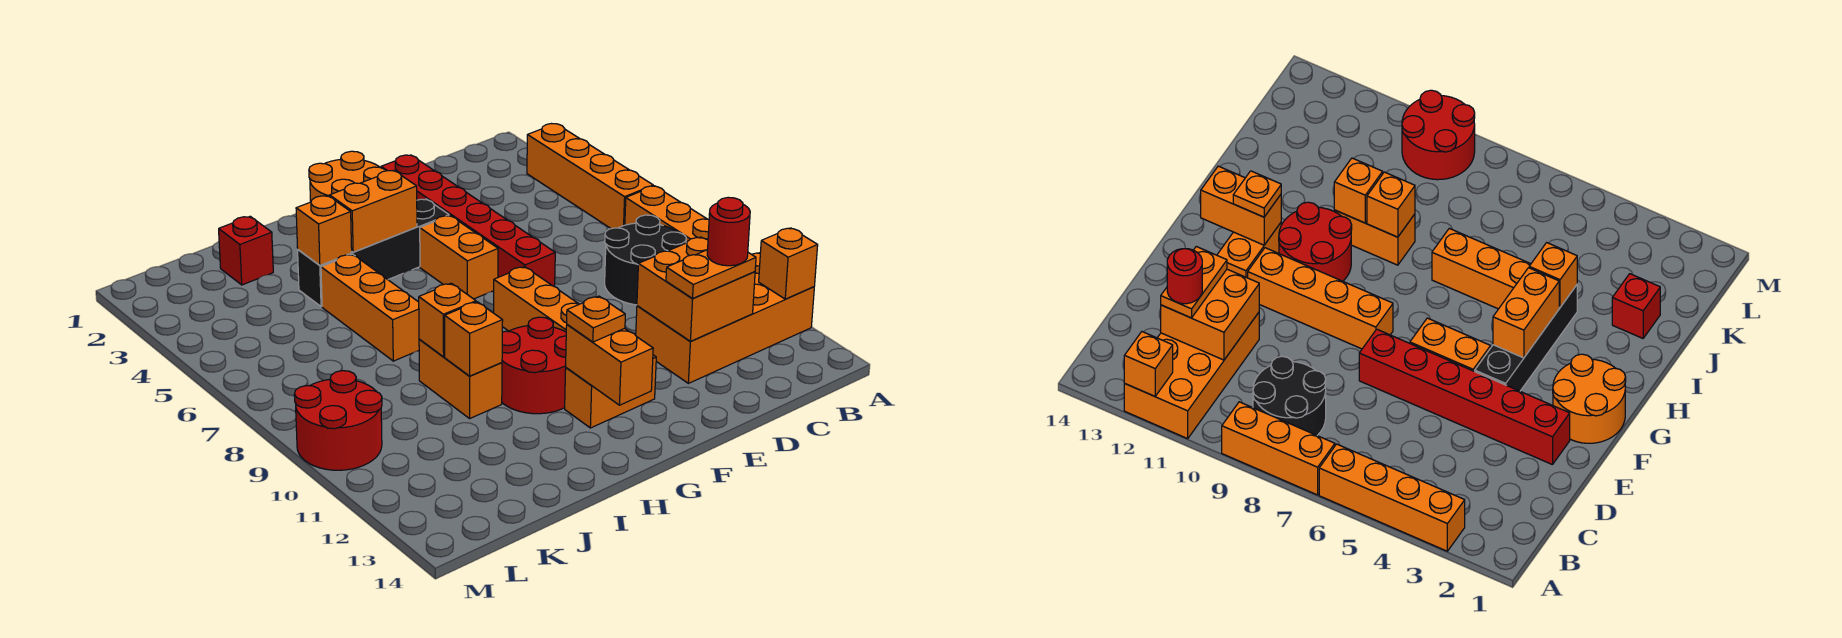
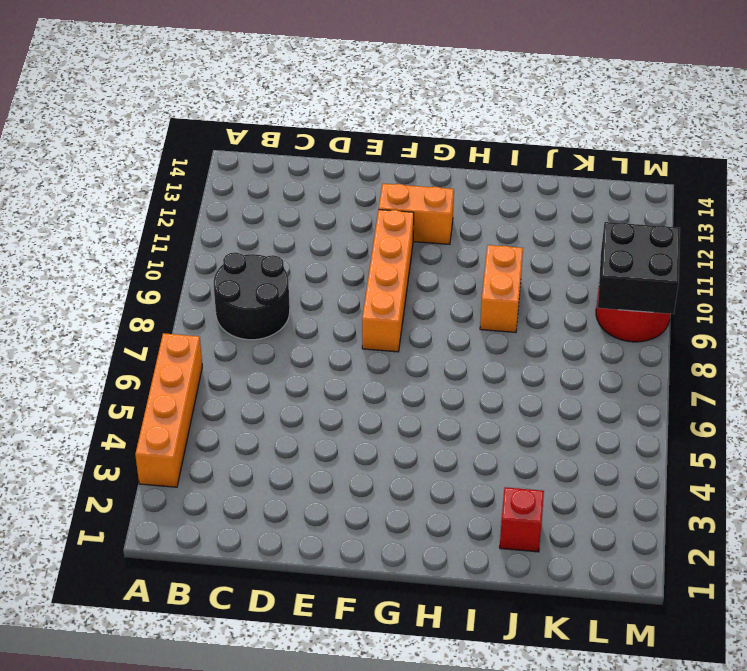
black 2x2 brick [598,222,680,314] -> none
none -> orange 1x3 brick [625,186,709,243]
none -> orange 2x4 brick [636,253,814,383]
none -> red 1x6 brick [381,155,555,287]

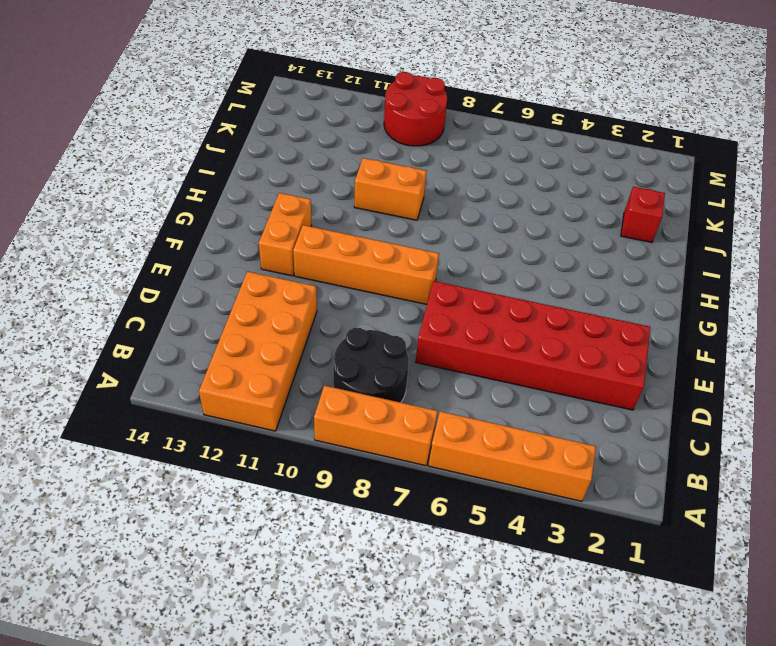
red 2x6 brick [416,281,650,410] -> red 1x6 brick [381,155,555,287]
none -> orange 2x2 round brick [309,151,386,201]
none -> black 1x4 brick [298,199,449,307]
none -> orange 1x2 brick [420,216,498,299]

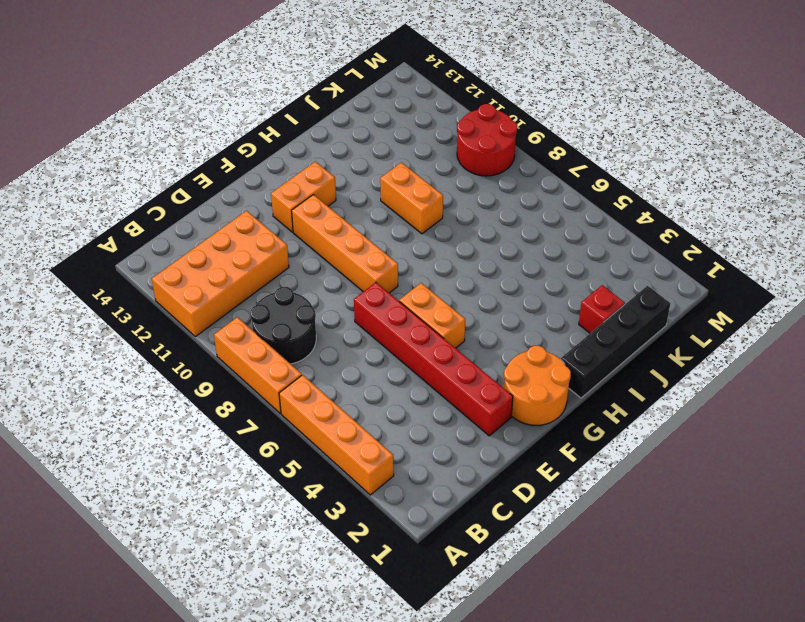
black 1x4 brick [561,286,670,398] -> black 1x4 brick moved to [298,199,449,307]
none -> red 2x2 round brick [502,317,566,414]
none -> orange 1x3 brick [321,254,419,361]
none -> orange 1x1 brick [759,228,818,299]

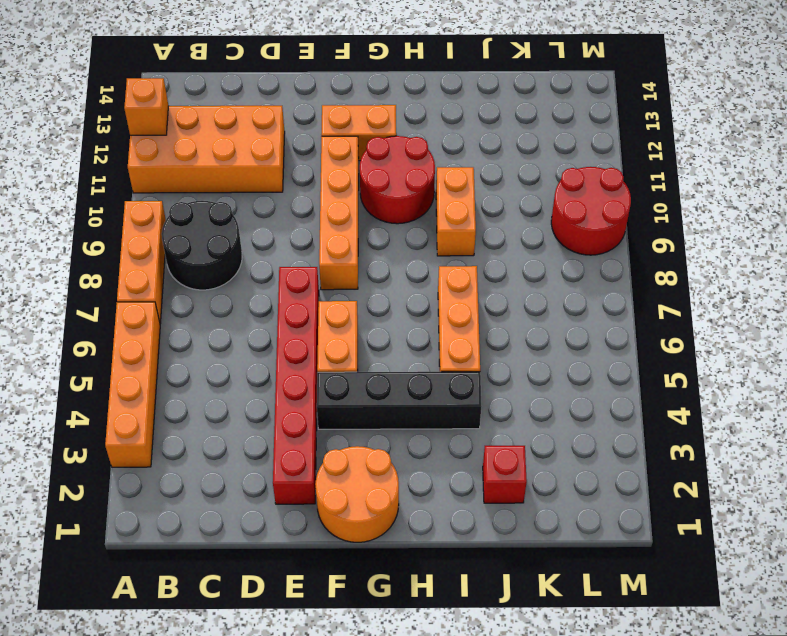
none -> orange 2x2 brick [637,237,755,342]
none -> orange 1x2 brick [330,170,417,252]
none -> orange 1x2 brick [566,325,653,405]

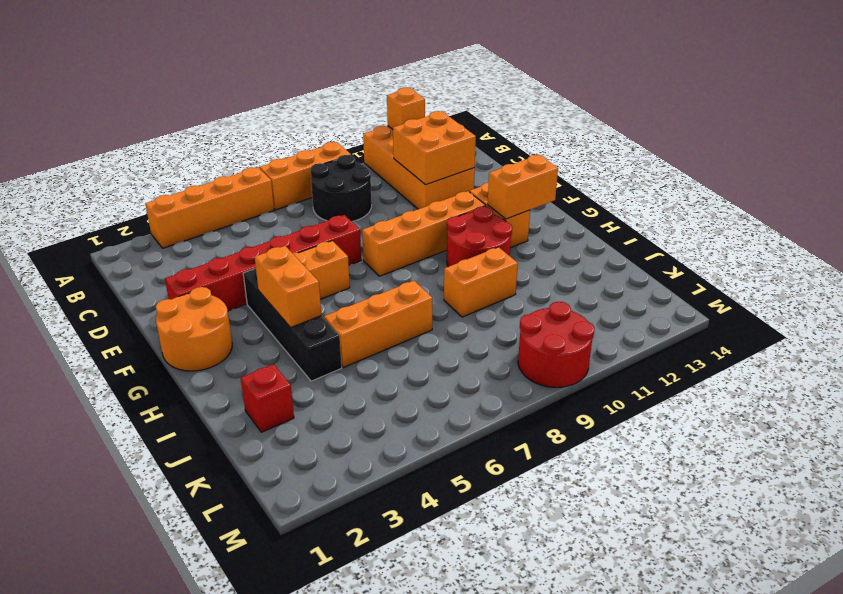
none -> orange 1x1 brick [296,196,352,265]
none -> orange 1x1 brick [419,283,476,357]
none -> orange 1x1 brick [445,302,503,376]

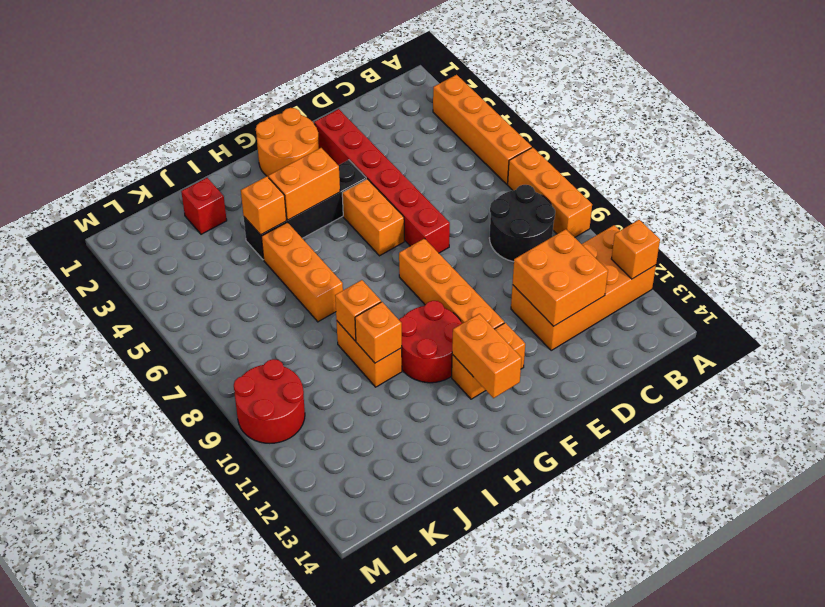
none -> orange 1x2 plate [666,250,756,298]
none -> orange 1x1 plate [567,296,625,342]
none -> red 1x1 round brick [707,197,750,266]

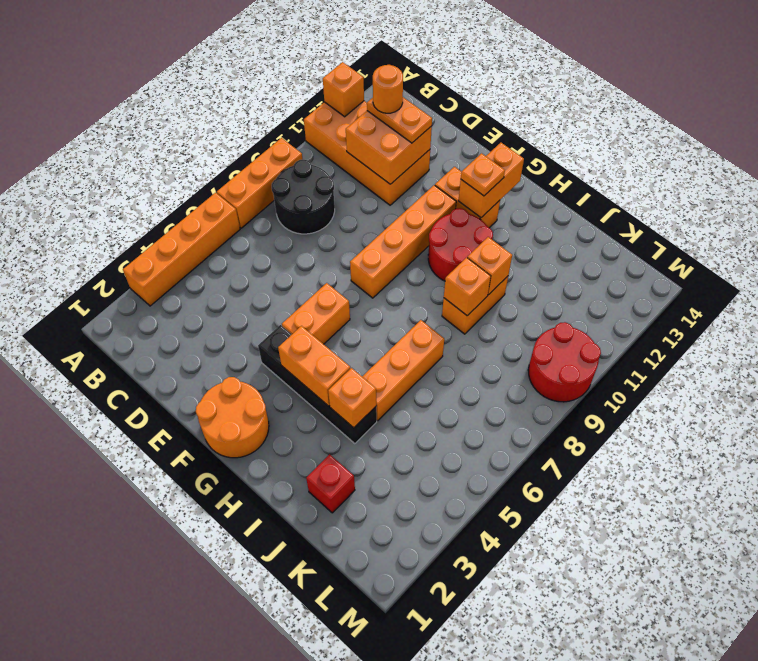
orange 1x1 round brick [373,65,403,113] -> red 1x1 round brick [707,197,750,266]
none -> red 1x6 brick [381,155,555,287]

